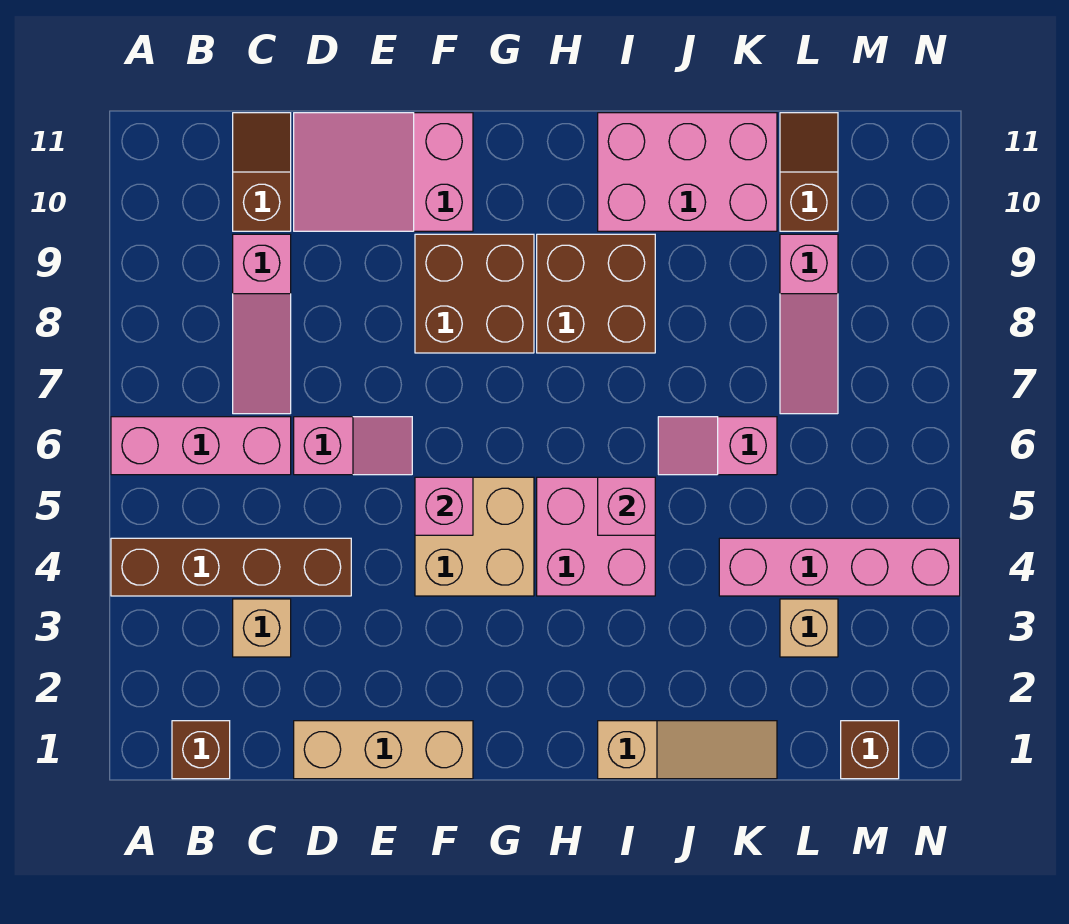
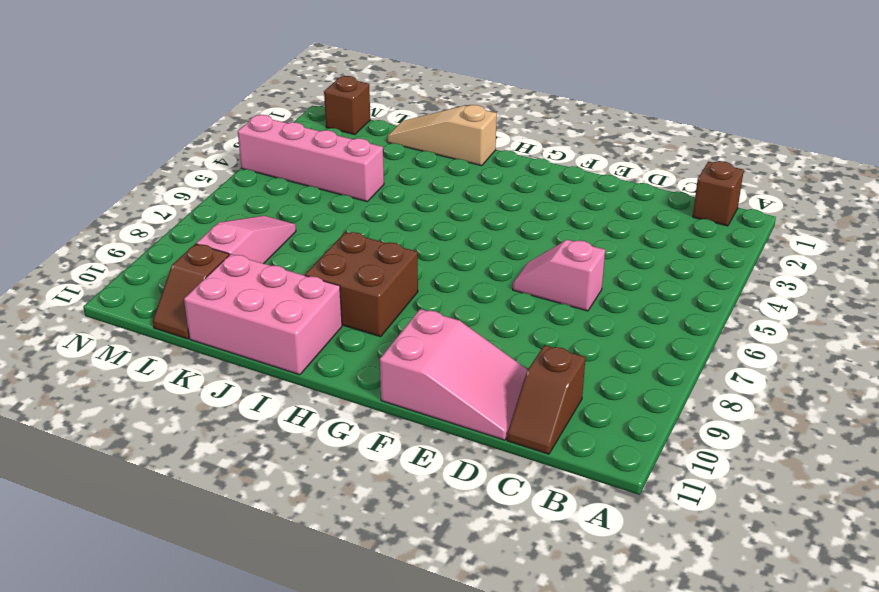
none -> brown 1x4 brick [111,538,351,596]
none -> pink 1x3 brick [111,417,291,475]
none -> tan 1x1 brick [233,599,291,657]

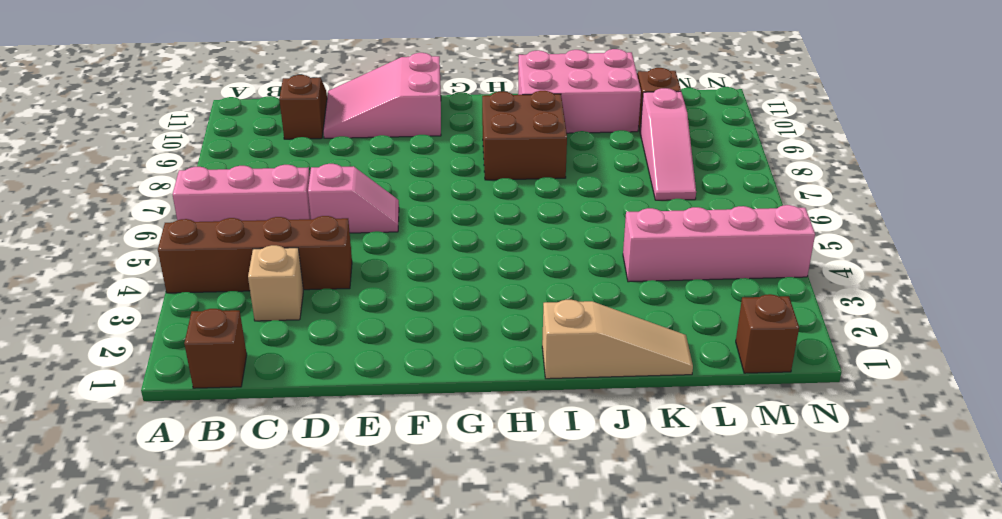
none -> pink 1x3 slope [233,234,291,414]
none -> tan 1x3 brick [294,721,473,779]
none -> tan 2x2 brick [415,477,534,596]

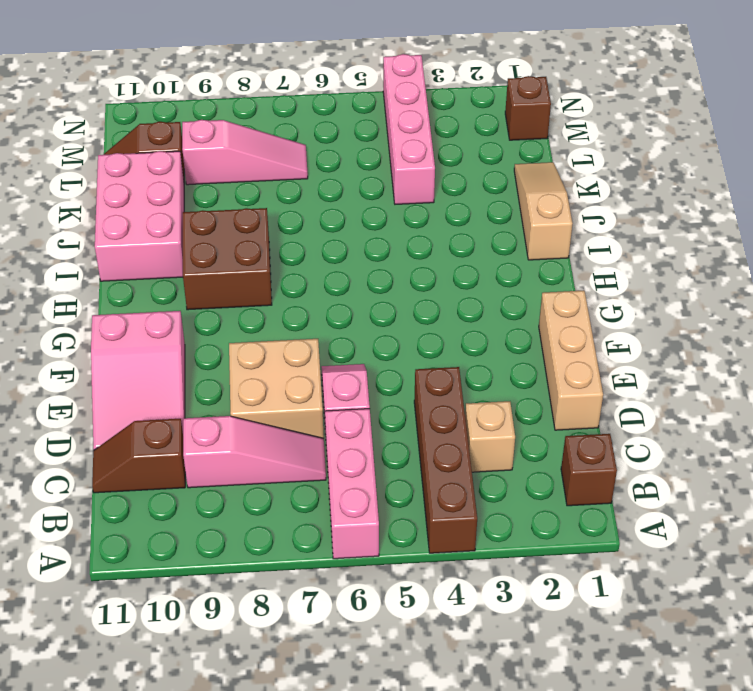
tan 2x2 brick [229,339,324,438] -> tan 2x2 brick moved to [415,477,534,596]
none -> brown 2x2 brick [415,234,534,353]
none -> pink 2x2 brick [537,477,655,596]
none -> pink 1x2 slope [658,417,777,475]

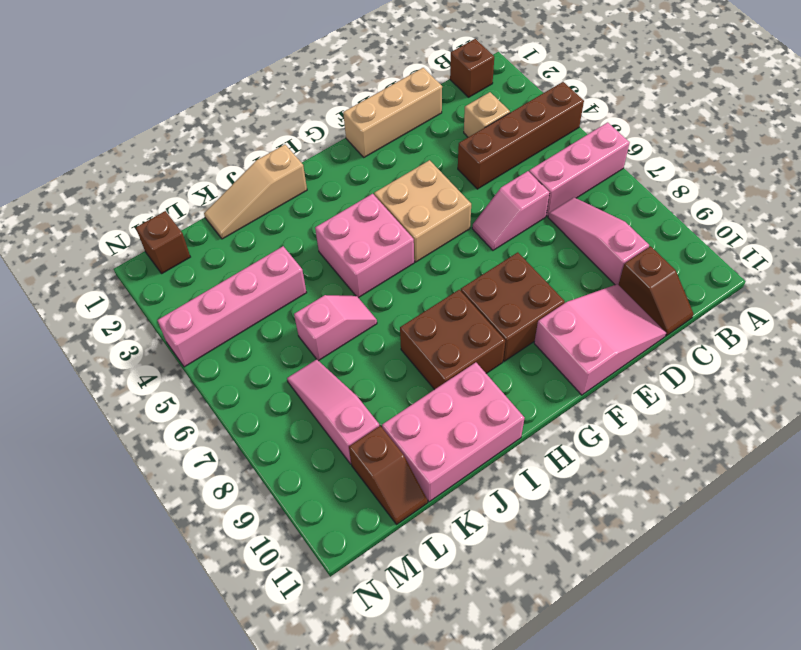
none -> tan 1x1 brick [780,599,838,657]
none -> pink 1x1 brick [415,477,473,535]
none -> pink 1x1 brick [598,477,655,535]

